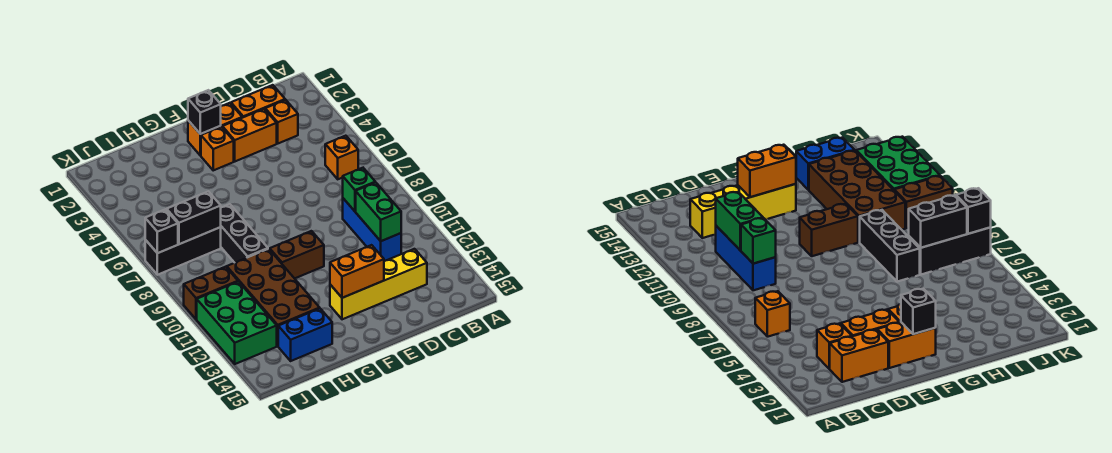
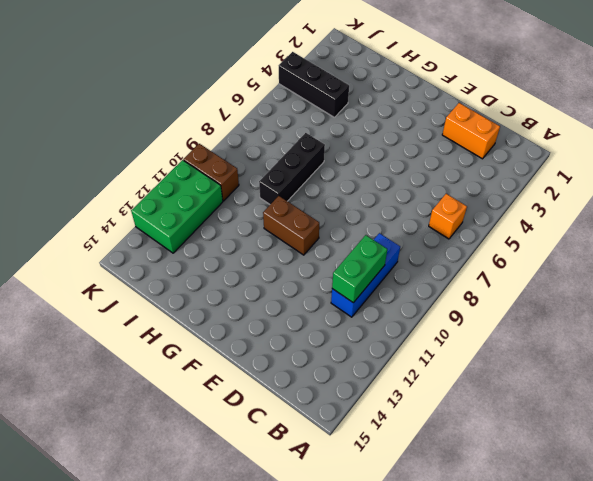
black 1x3 brick [279,52,349,118] -> black 1x3 brick moved to [145,227,221,275]
none -> orange 1x1 brick [265,100,298,143]
none -> yellow 1x4 brick [330,249,427,319]
none -> orange 1x2 brick [222,109,277,161]

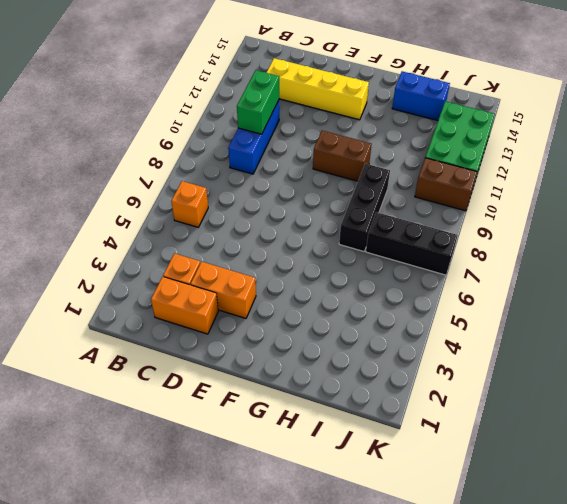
none -> orange 1x2 brick [188,103,242,156]
none -> orange 1x1 brick [201,127,234,170]
none -> brown 2x4 brick [227,249,320,346]

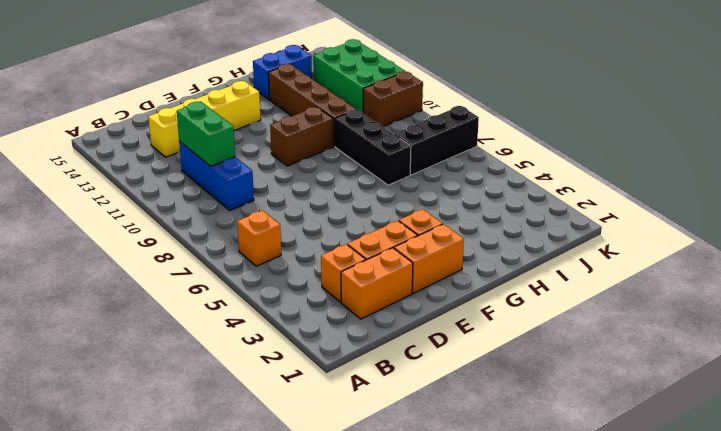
brown 1x4 brick [268,64,356,147] -> brown 2x4 brick [227,249,320,346]
none -> green 1x1 brick [343,168,375,211]
none -> orange 1x2 brick [330,245,384,298]
none -> black 1x1 brick [188,90,221,134]

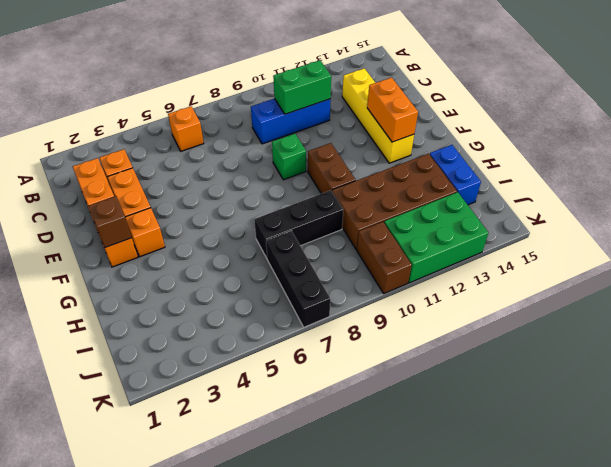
green 1x1 brick [272,134,306,180] -> green 1x1 brick moved to [343,168,375,211]
brown 1x1 brick [88,196,132,248] -> black 1x1 brick [188,90,221,134]
none -> black 1x2 brick [167,191,221,244]
none -> black 1x1 brick [145,209,178,253]

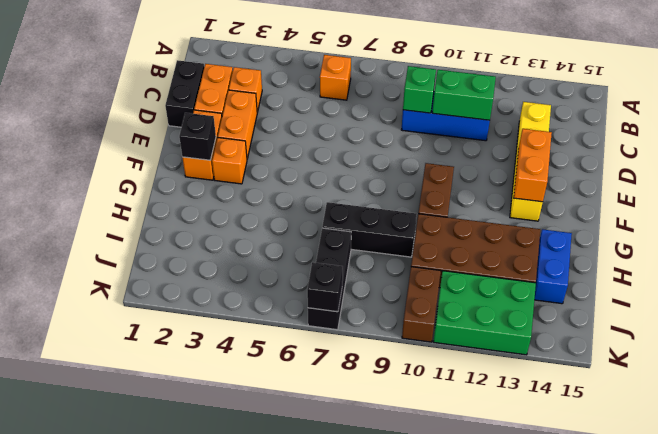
black 1x2 brick [165,60,204,127] -> black 1x2 brick moved to [167,191,221,244]

